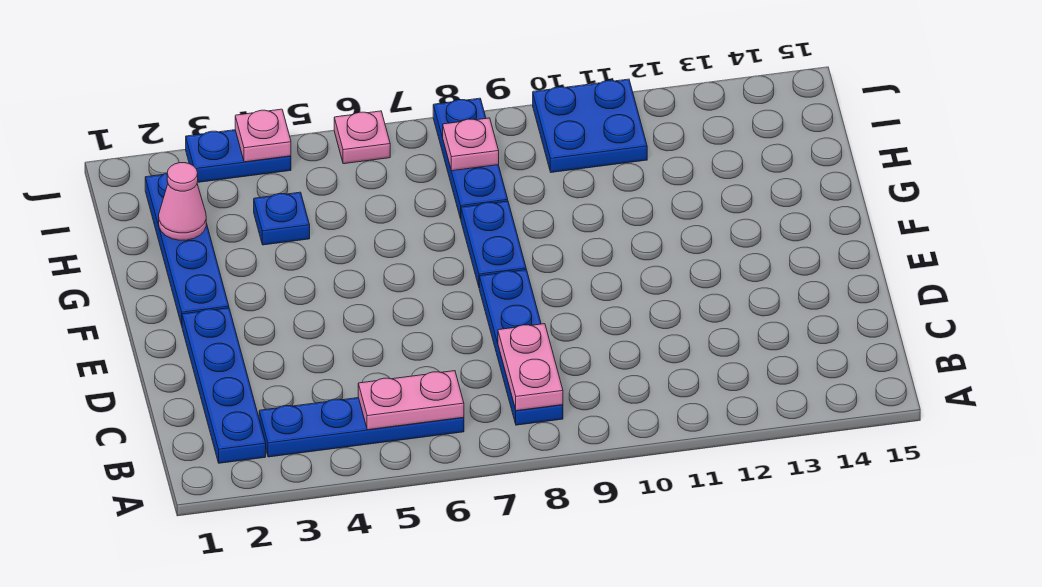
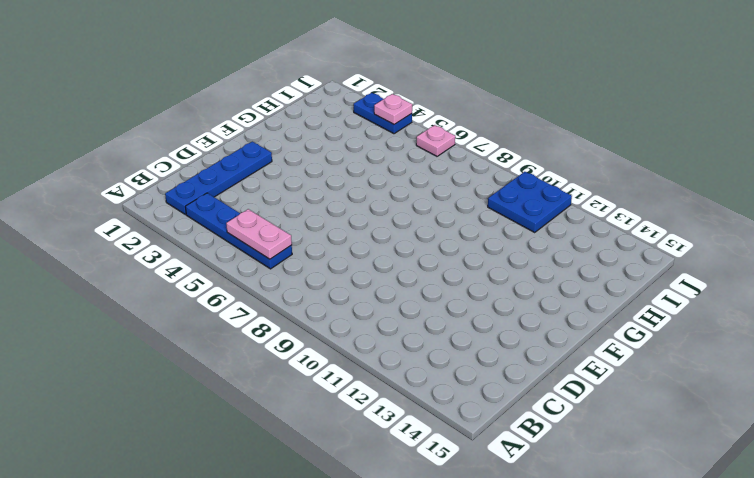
none -> blue 1x4 plate [479,270,563,425]
none -> blue 1x4 plate [145,173,229,325]
none -> blue 1x2 plate [461,201,526,286]

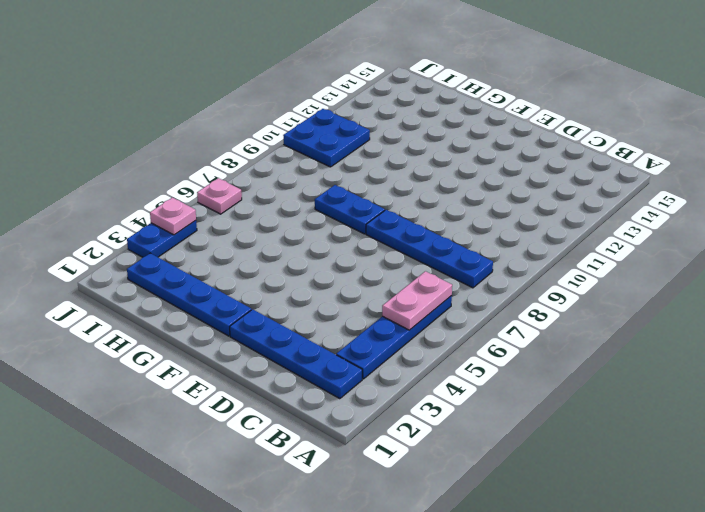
none -> blue 1x1 plate [254,192,310,245]
none -> blue 1x3 plate [433,98,508,219]
none -> pink 1x2 plate [498,324,563,411]

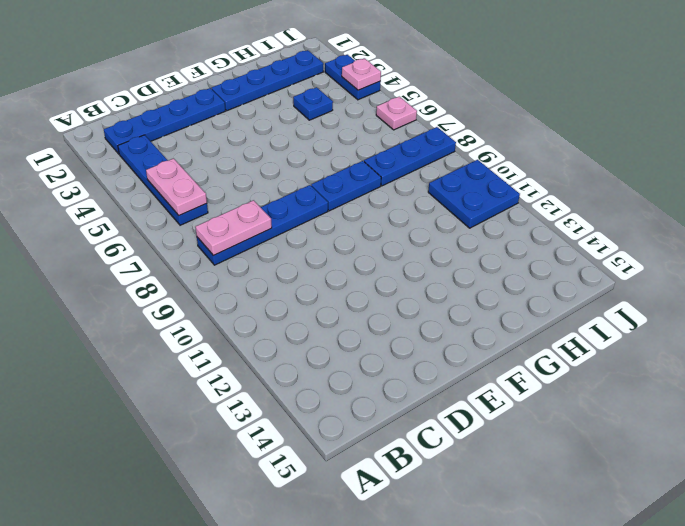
none -> pink 1x1 cone [159,163,206,240]
none -> pink 1x1 plate [443,118,499,171]

